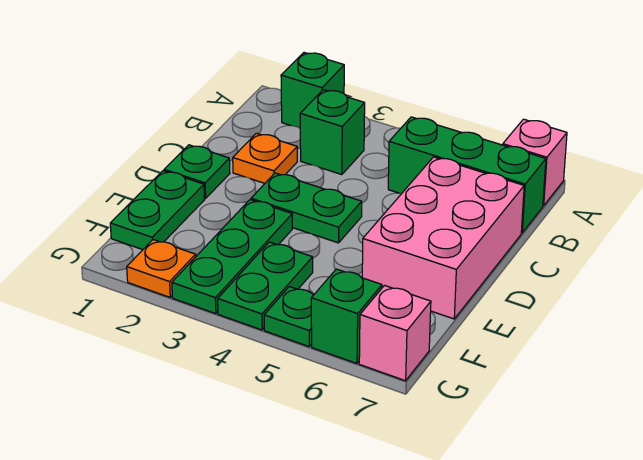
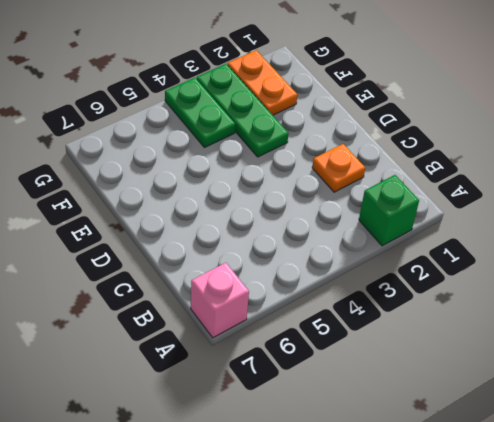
orange 1x2 plate [228,50,297,115] -> orange 1x1 plate [127,240,196,297]
none -> green 1x1 brick [300,90,365,175]
none -> green 1x3 brick [388,117,546,233]
none -> pink 2x3 brick [362,157,524,319]

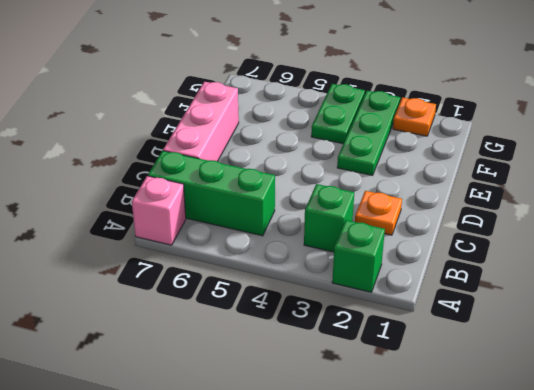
pink 1x3 brick [163,82,239,161] -> pink 2x3 brick [362,157,524,319]
none -> green 1x1 plate [164,145,230,198]
none -> green 1x2 plate [251,173,362,243]
none -> green 1x2 plate [110,171,204,250]

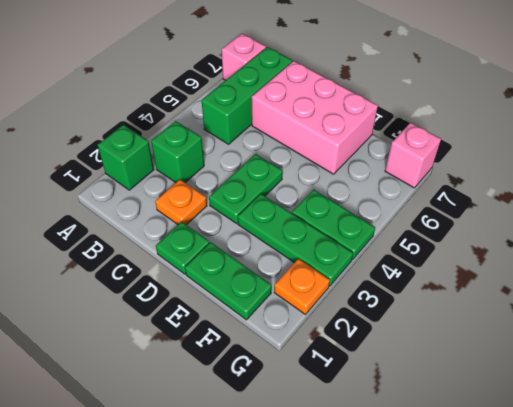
none -> green 1x1 plate [264,287,313,346]
none -> green 1x1 brick [311,269,382,363]

